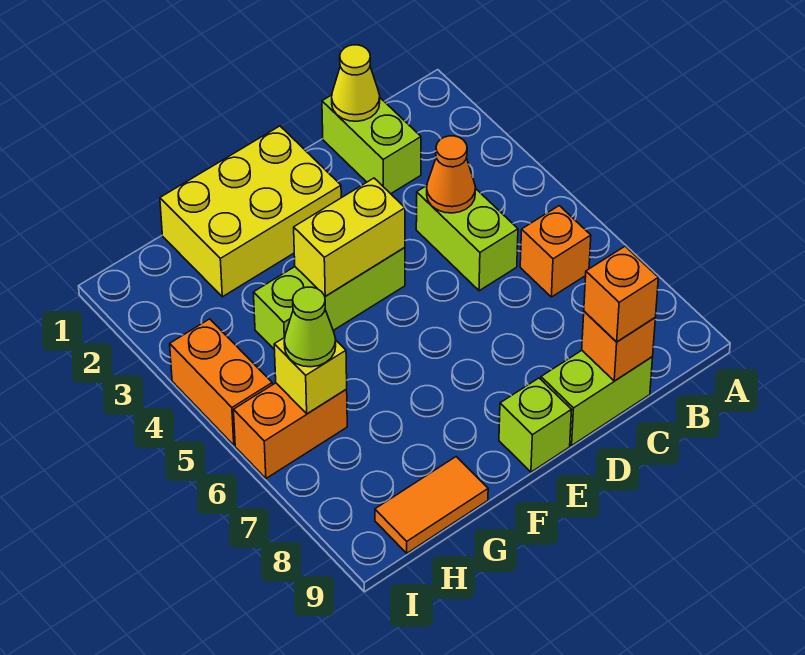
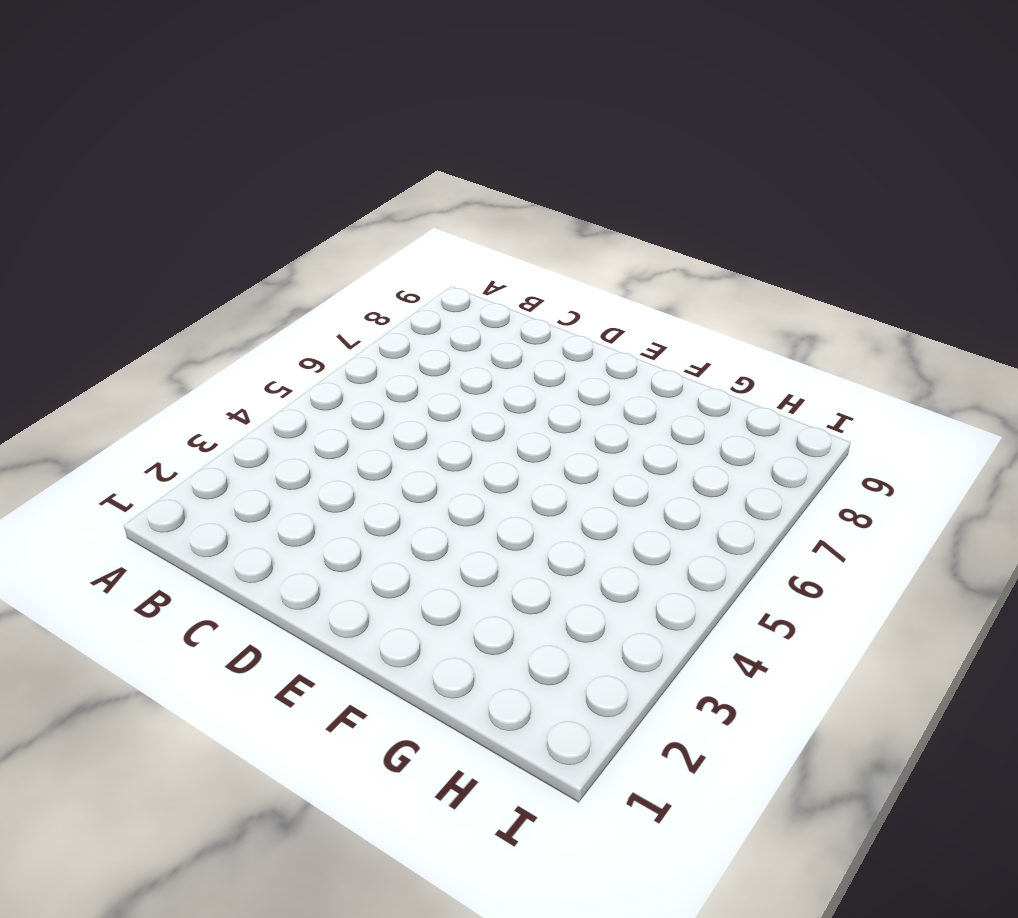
none -> orange 1x1 brick [520,206,591,297]
none -> lime 1x2 brick [322,95,421,194]
none -> lime 1x2 brick [416,186,518,291]

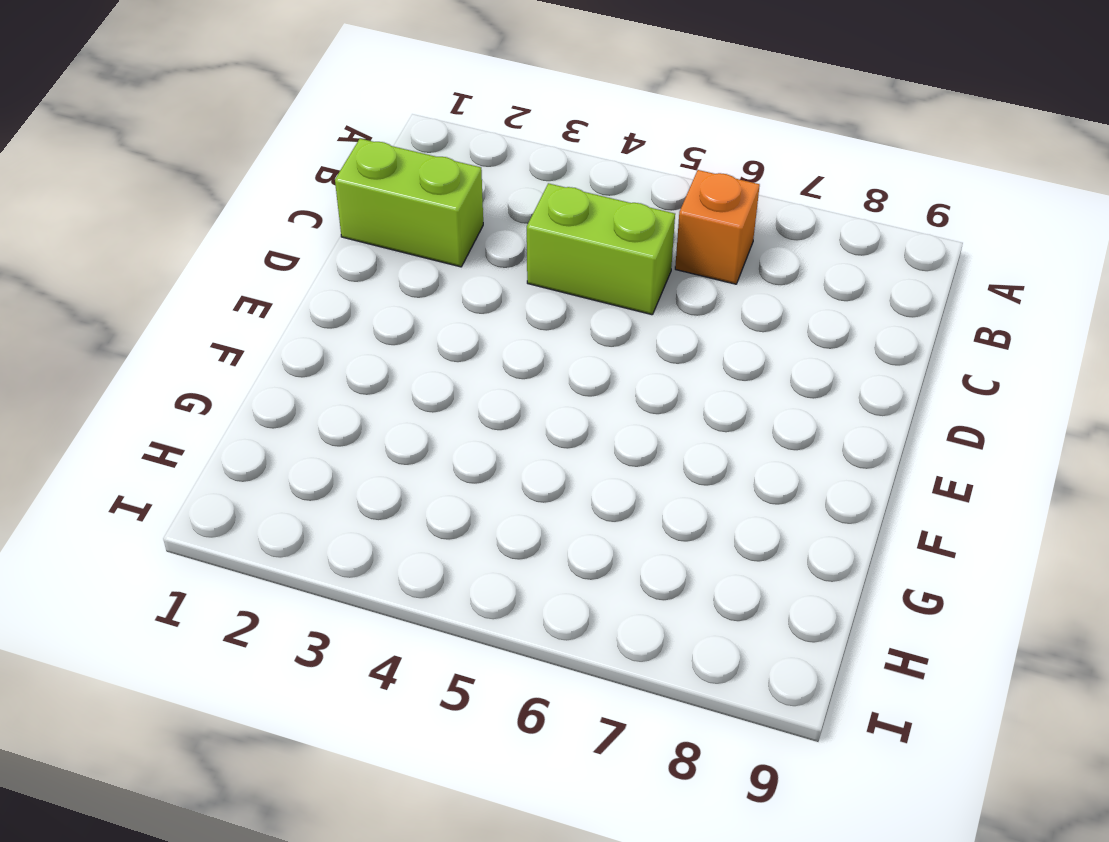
none -> lime 1x2 brick [541,351,653,445]
none -> yellow 2x3 brick [160,126,341,297]
none -> lime 1x3 brick [253,248,405,349]

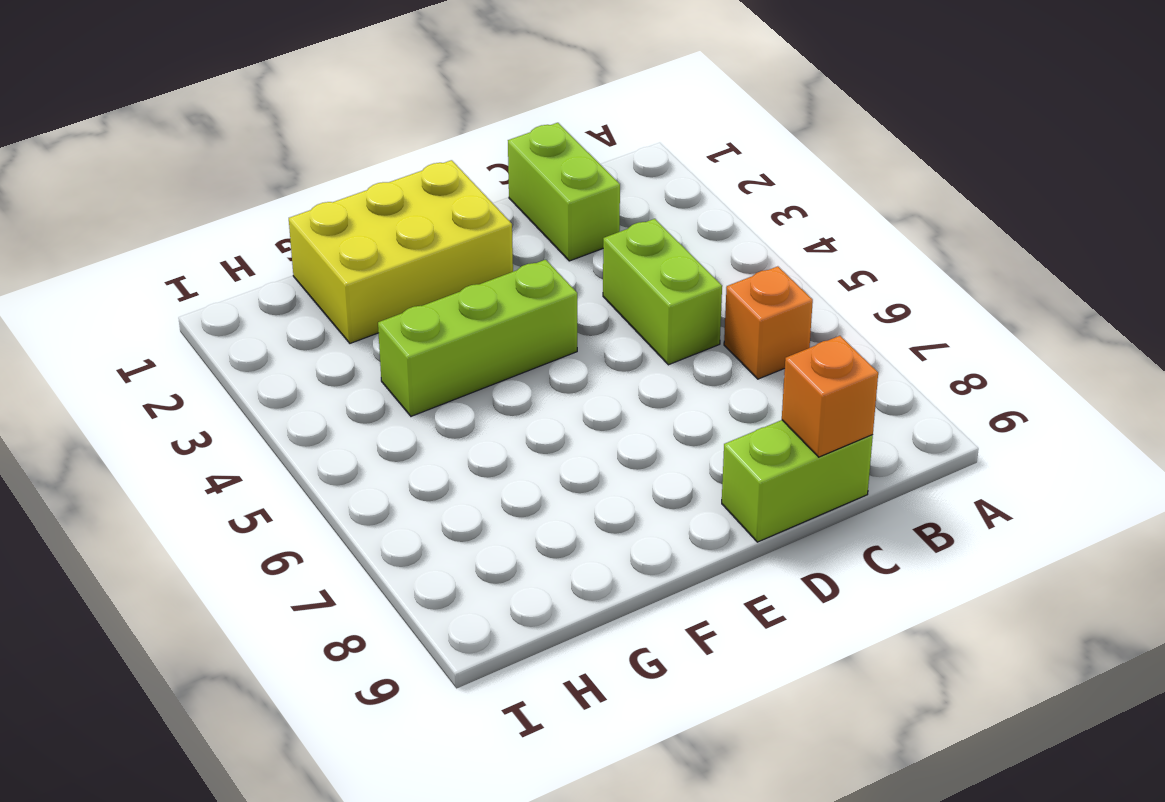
none -> lime 1x1 brick [499,378,571,472]
none -> orange 1x2 tile [375,457,488,553]
none -> orange 1x2 brick [234,383,347,478]

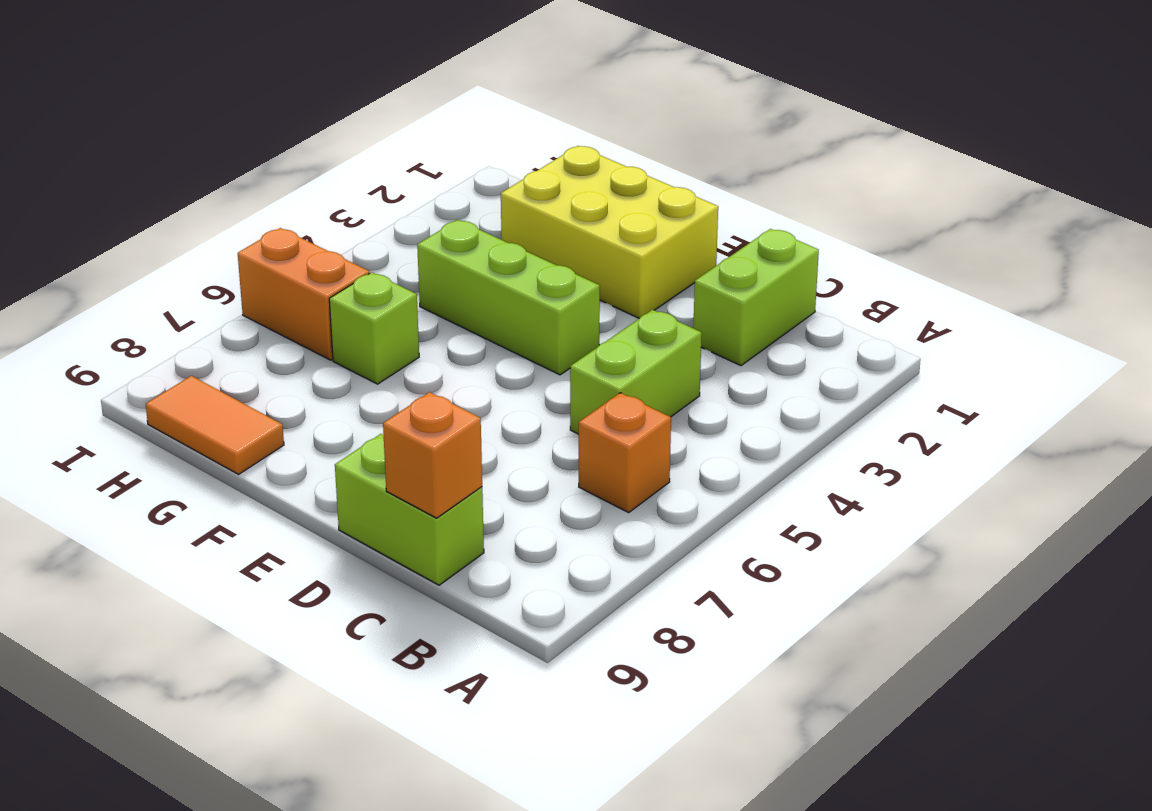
lime 1x1 brick [329,272,419,384] -> lime 1x1 brick moved to [499,378,571,472]
none -> orange 1x2 brick [170,319,272,445]
none -> yellow 1x1 cone [332,45,380,121]
none -> orange 1x1 cone [427,136,476,213]

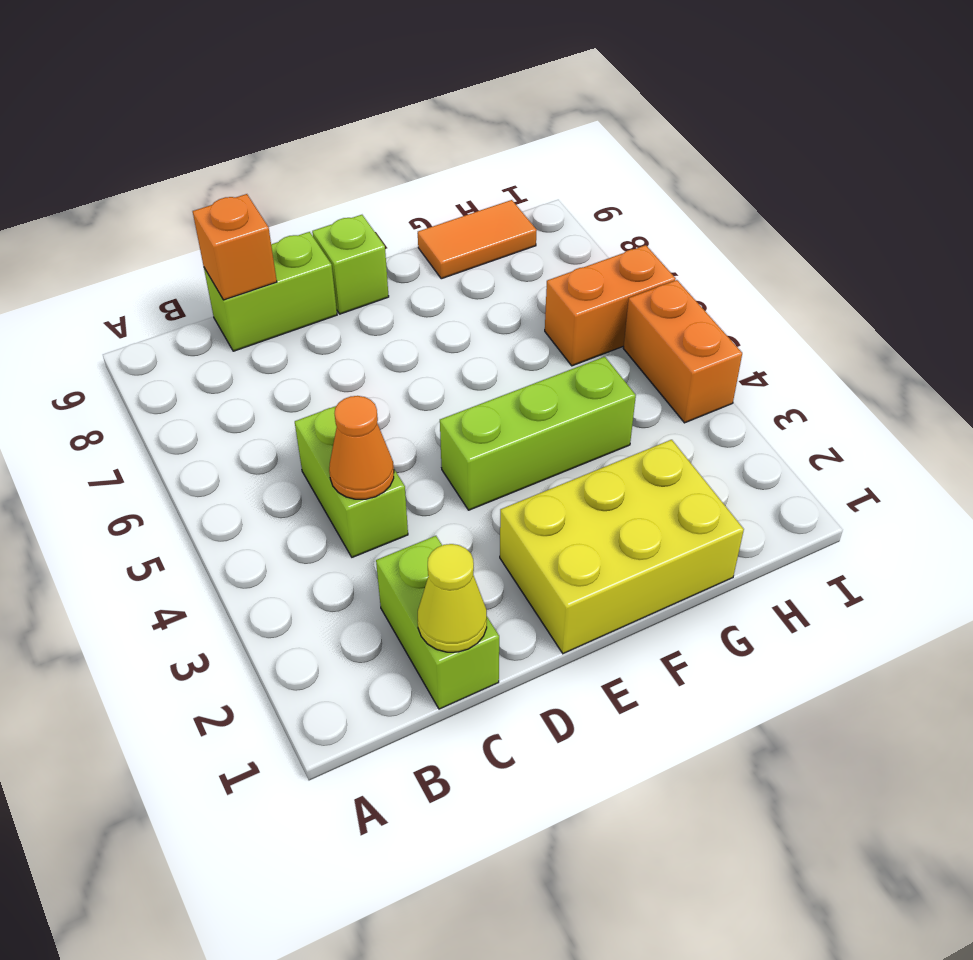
none -> orange 1x1 brick [520,206,591,297]
none -> yellow 1x2 brick [294,178,405,296]
none -> yellow 1x1 brick [274,337,347,414]

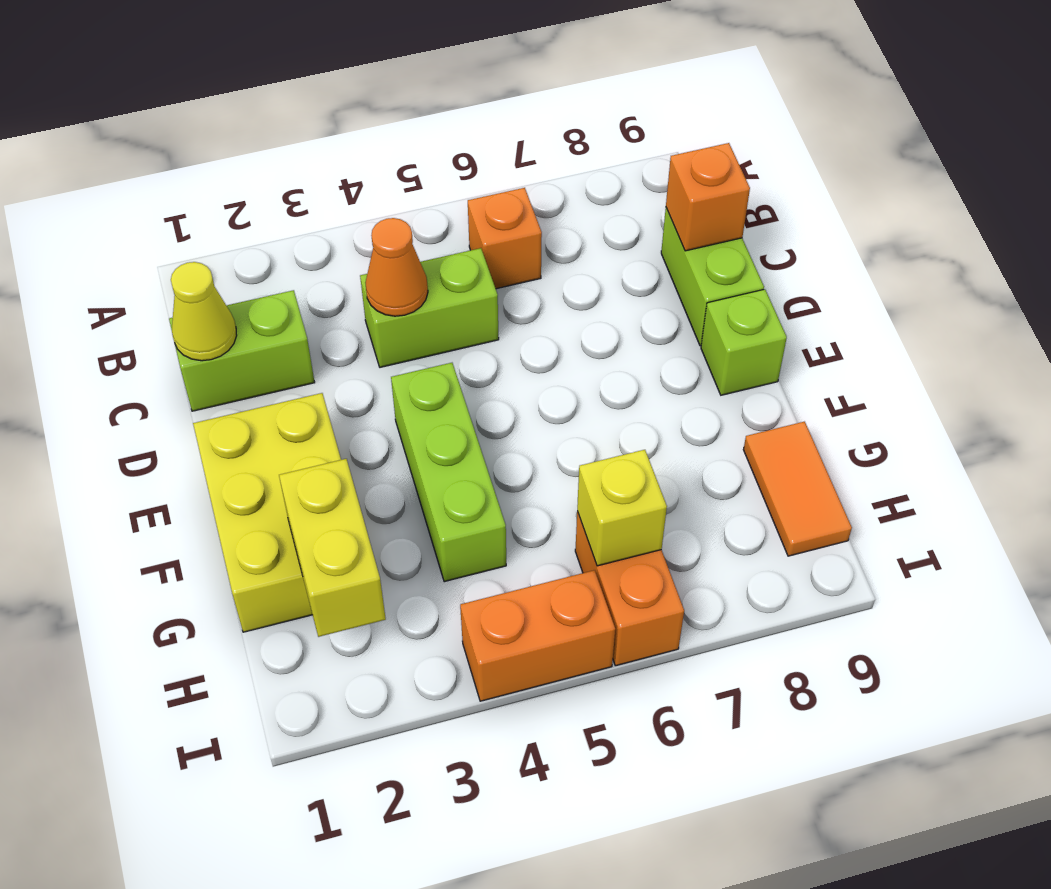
yellow 1x2 brick [279,459,386,637] -> yellow 1x2 brick moved to [294,178,405,296]
none -> orange 1x1 brick [584,246,658,342]
none -> lime 1x1 cone [284,287,336,367]

